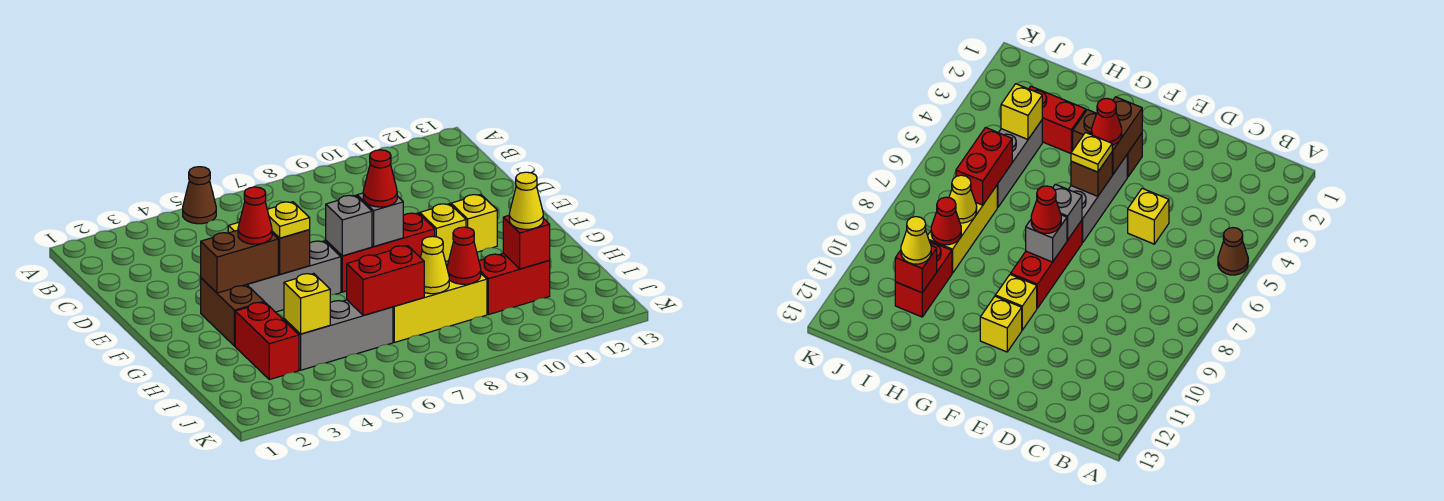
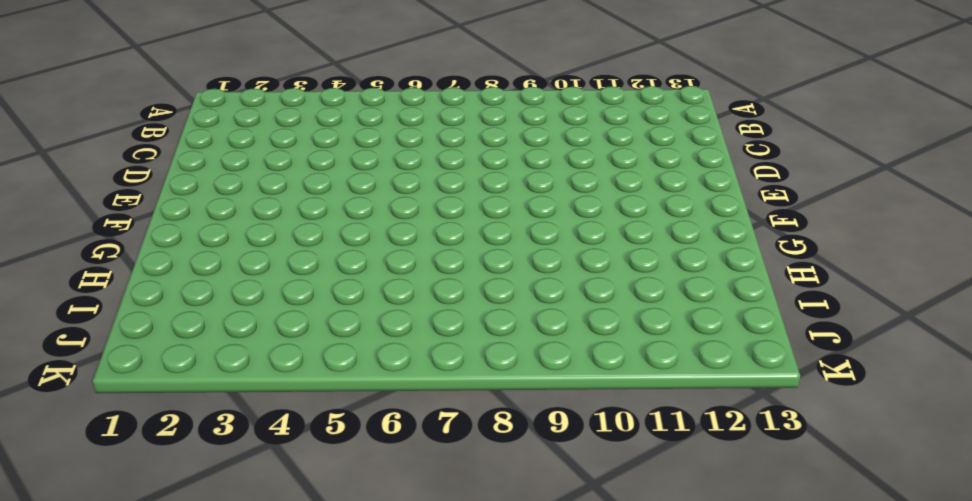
none -> brown 1x1 cone [183,167,216,224]
none -> yellow 1x1 brick [1128,188,1169,244]
none -> brown 1x2 brick [201,278,264,346]

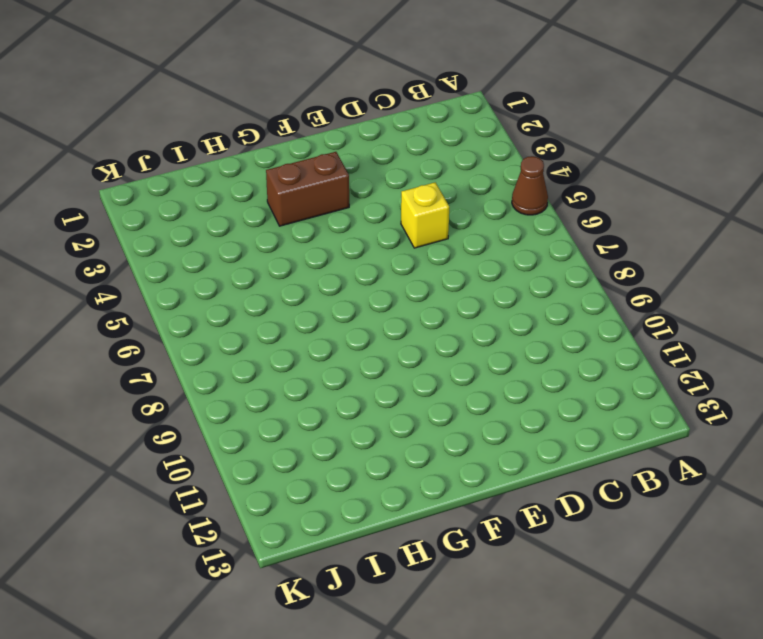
none -> grey 1x3 brick [247,241,341,312]
none -> red 1x3 brick [326,213,435,292]
none -> yellow 1x1 brick [420,204,466,262]

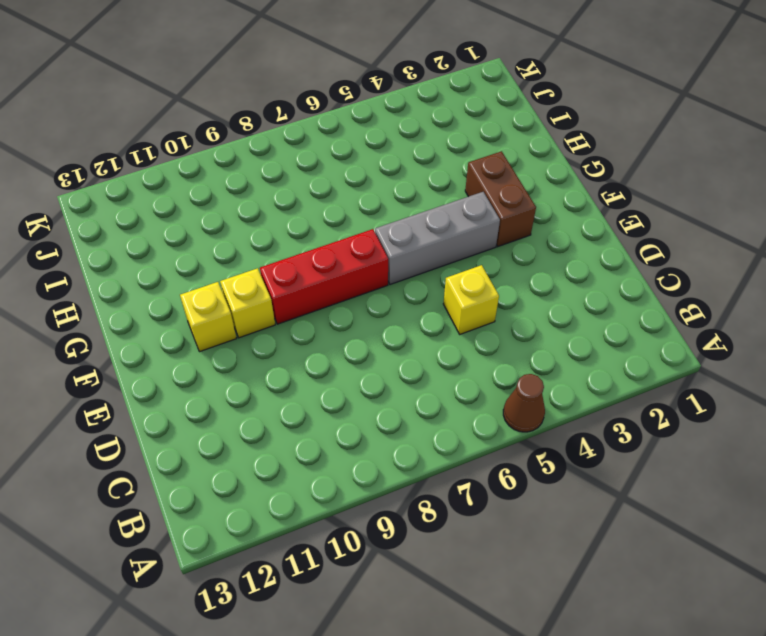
none -> red 1x2 brick [235,302,299,380]
none -> grey 1x3 brick [284,300,393,370]
none -> yellow 1x3 brick [393,274,487,342]

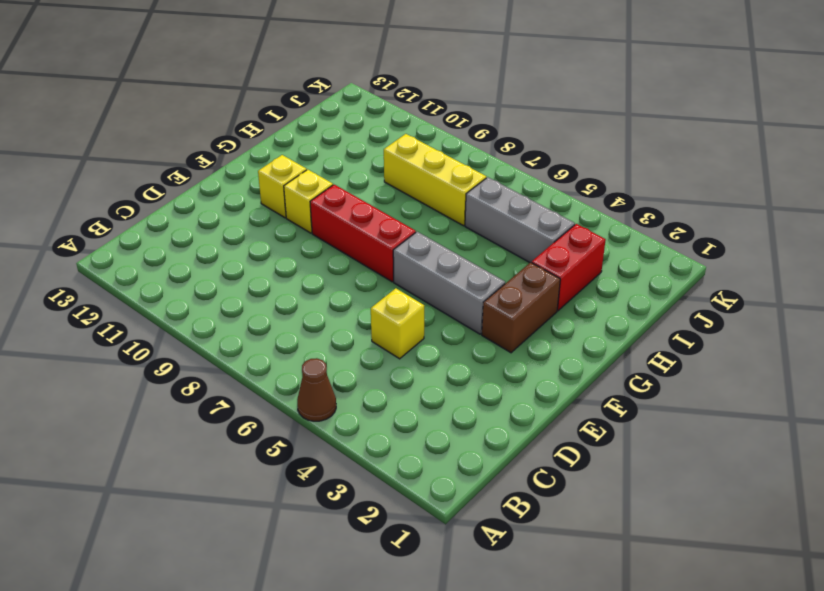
none -> red 1x2 brick [479,253,550,315]
none -> brown 1x2 brick [201,230,278,293]
none -> brown 1x1 brick [272,230,310,274]

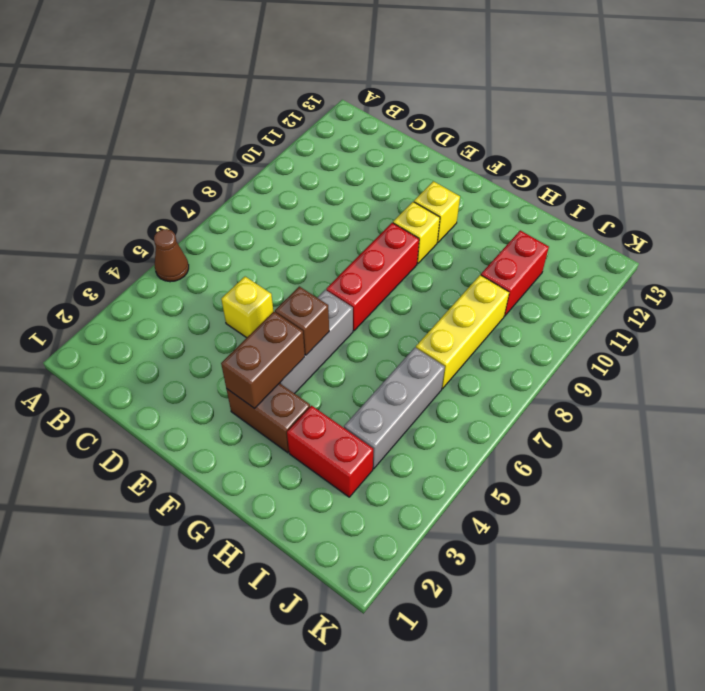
none -> grey 1x1 brick [326,195,372,256]
none -> grey 1x1 brick [357,193,403,247]
none -> yellow 1x1 brick [284,273,330,334]

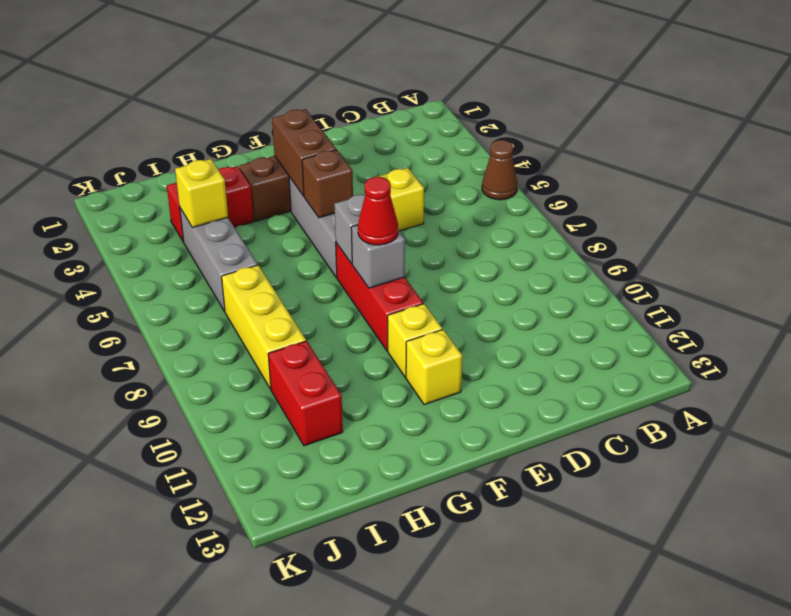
none -> red 1x2 brick [347,246,424,316]
none -> yellow 1x1 cone [420,236,449,294]
none -> red 1x1 cone [447,227,481,284]

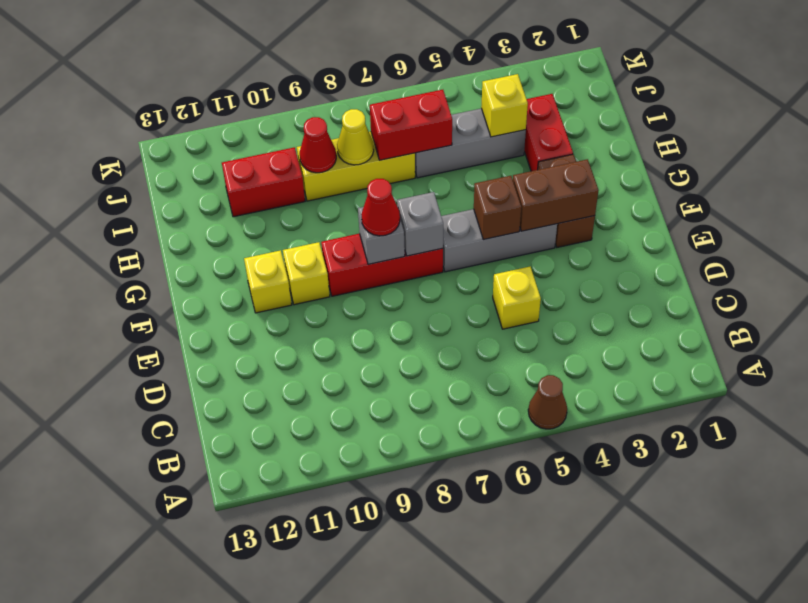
none -> red 1x1 brick [503,216,550,269]
none -> red 1x1 cone [238,187,272,244]
none -> yellow 1x1 plate [267,202,310,238]

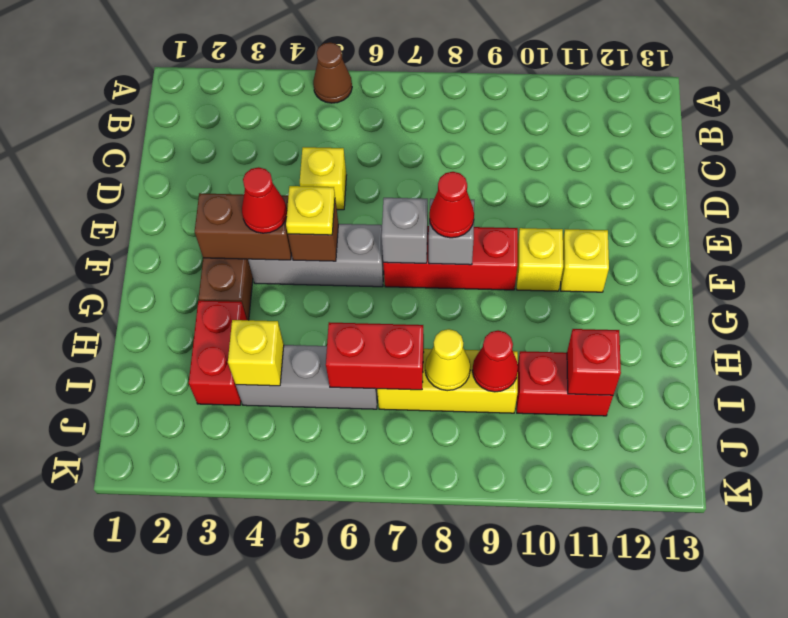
none -> yellow 1x1 cone [509,172,543,229]

